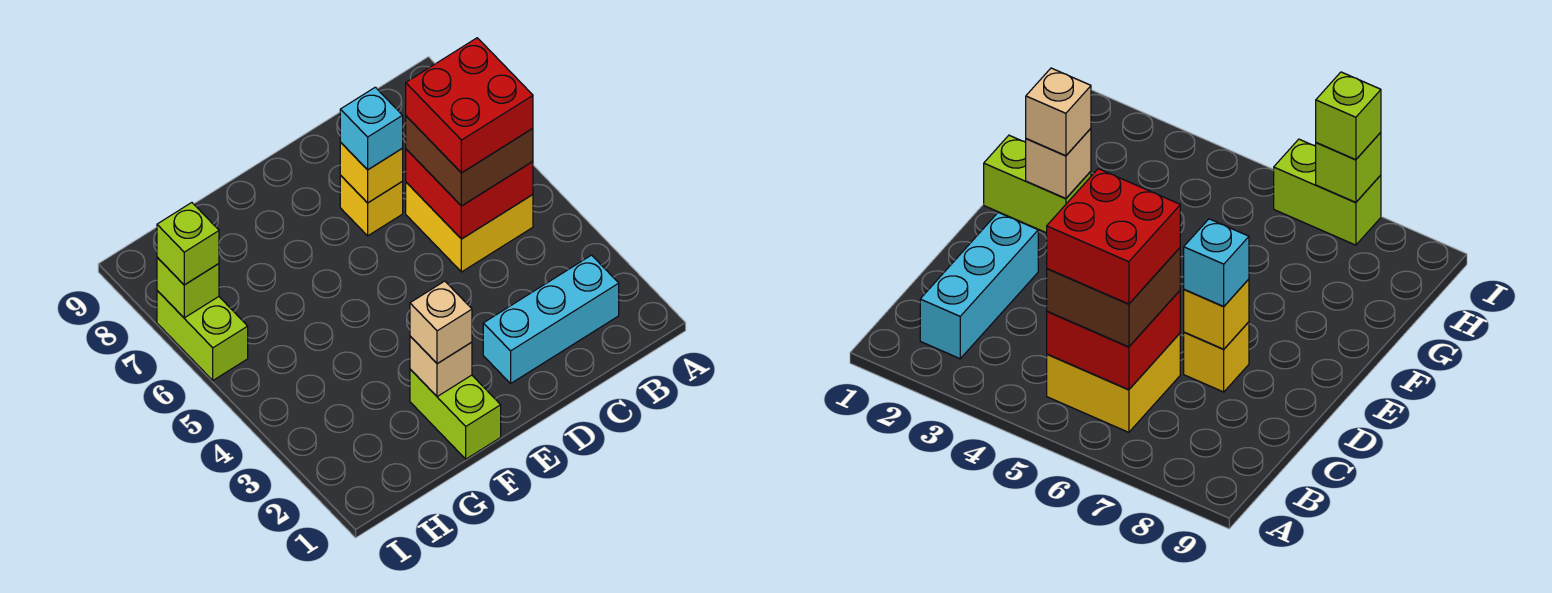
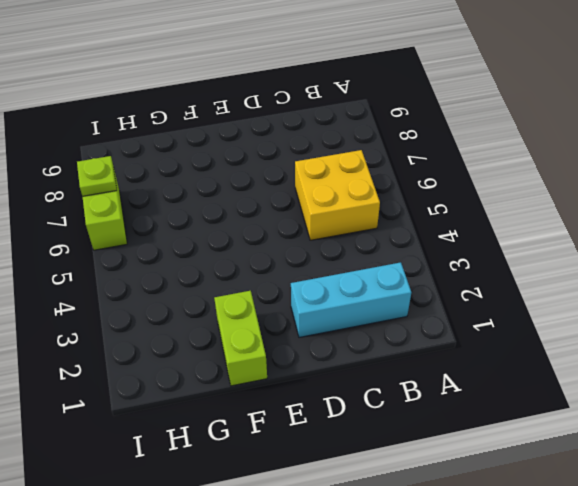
lime 1x1 plate [77,156,117,196] -> lime 1x1 brick [157,258,219,318]
none -> yellow 1x1 brick [340,176,403,236]
none -> red 2x2 brick [406,149,533,239]
none -> yellow 1x1 brick [340,142,403,203]

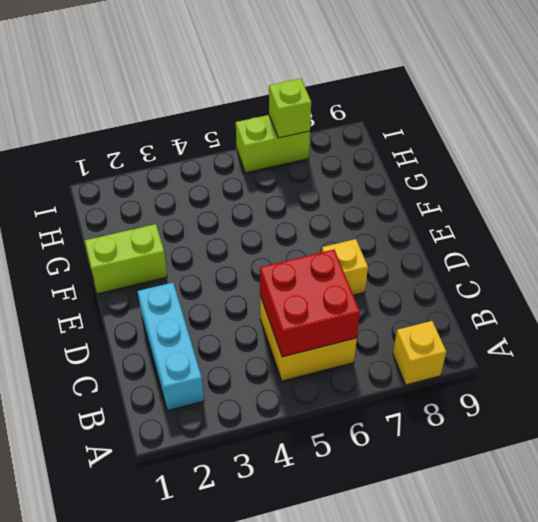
yellow 1x1 brick [393,321,446,385] -> yellow 1x1 brick moved to [340,142,403,203]
none -> tan 1x1 brick [410,336,472,397]
none -> brown 2x2 brick [406,116,533,206]
none -> cyan 1x1 brick [340,87,403,170]

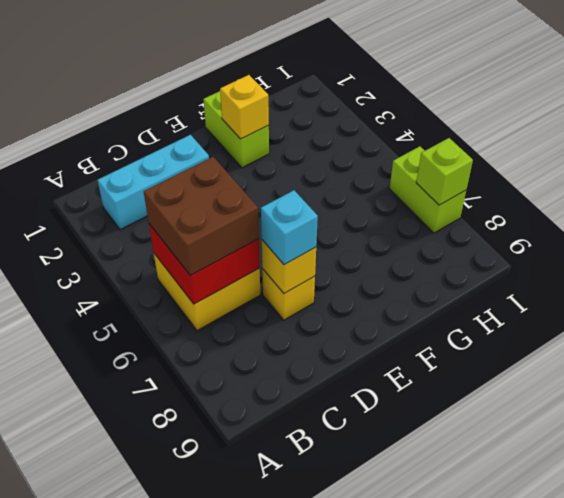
yellow 1x1 brick [220,75,269,139] -> tan 1x1 brick [410,336,472,397]
none -> tan 1x1 brick [410,281,472,364]
none -> lime 1x1 brick [157,203,219,285]
none -> red 2x2 brick [406,38,533,173]

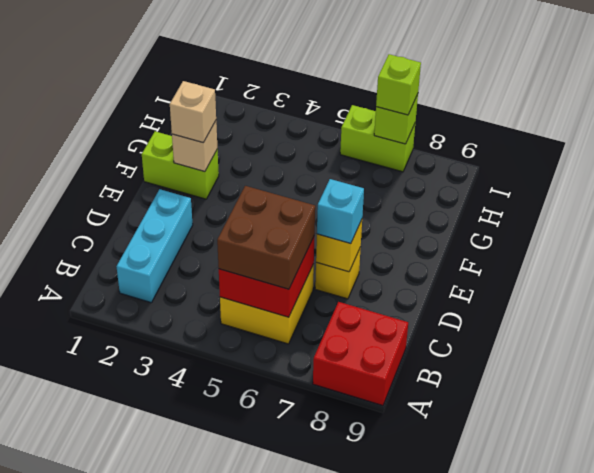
red 2x2 brick [313,302,408,406] -> red 2x2 brick moved to [406,38,533,173]

